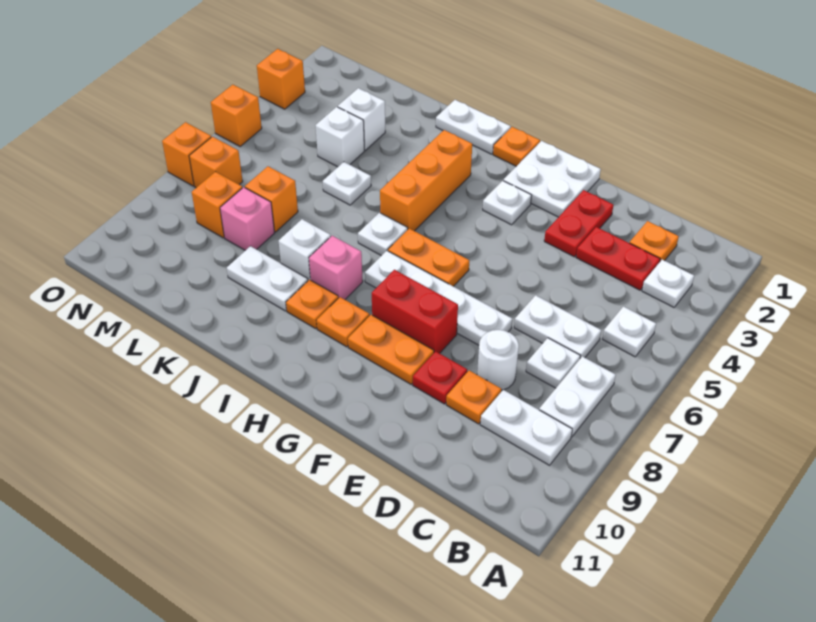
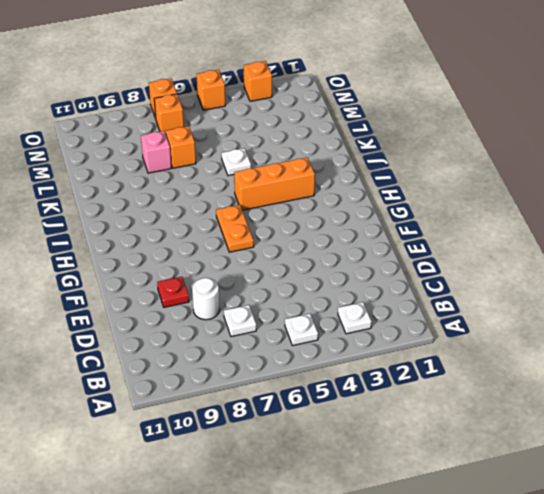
none -> white 1x2 plate [539,356,616,437]
none -> white 1x2 plate [480,390,572,465]
none -> orange 1x1 plate [629,221,679,261]
none -> red 1x2 plate [576,227,660,290]

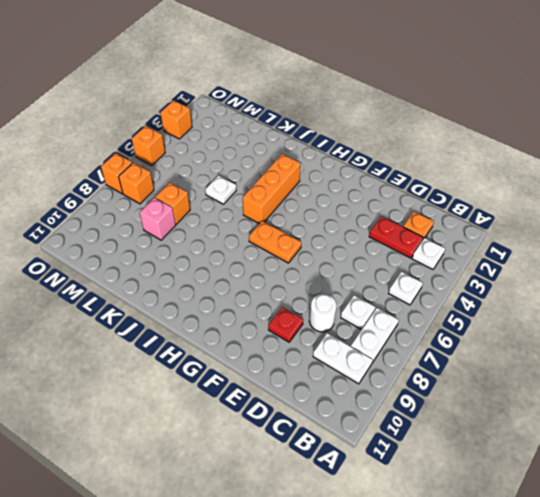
none -> white 1x2 plate [514,295,601,358]
none -> orange 1x1 plate [446,370,502,424]
none -> red 1x2 plate [544,190,613,257]
none -> white 1x4 plate [365,251,512,345]

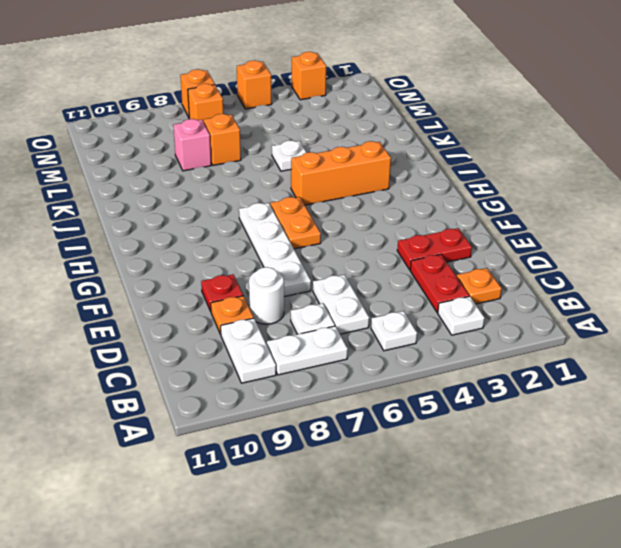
none -> white 2x2 plate [503,141,601,217]
none -> red 1x2 brick [372,270,458,353]
none -> orange 1x2 plate [348,315,434,384]
none -> white 1x1 plate [483,181,532,225]

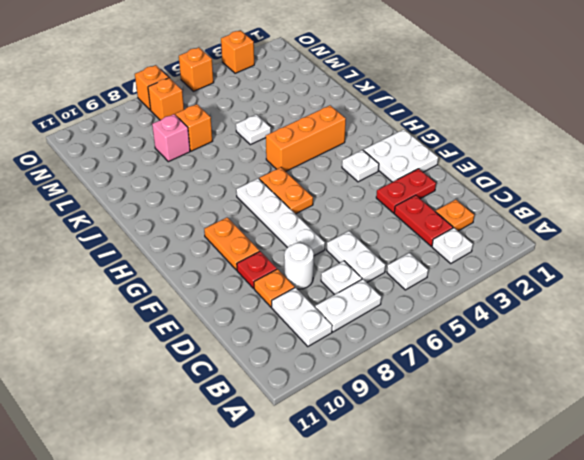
none -> red 1x2 brick [372,270,458,353]
none -> orange 1x1 plate [493,127,540,166]
none -> orange 1x1 plate [317,297,370,347]
none -> white 1x2 plate [436,100,511,154]

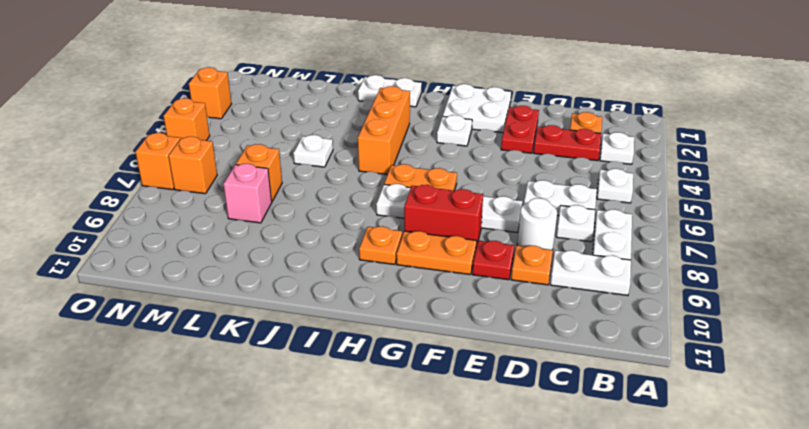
none -> orange 1x1 plate [493,127,540,166]
none -> white 1x1 plate [358,213,408,256]
none -> pink 1x1 brick [309,236,363,299]
none -> orange 1x1 plate [286,280,338,328]

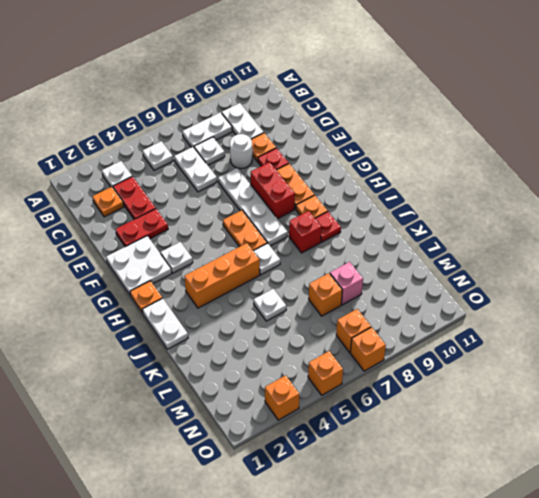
red 1x1 brick [289,211,322,253] -> pink 1x1 brick [309,236,363,299]
red 1x1 plate [315,212,341,242] -> orange 1x1 plate [286,280,338,328]
none -> white 1x1 brick [279,219,331,280]
none -> white 1x2 plate [227,246,308,311]
none -> white 1x1 brick [338,88,385,150]
none -> white 1x1 brick [316,107,364,167]

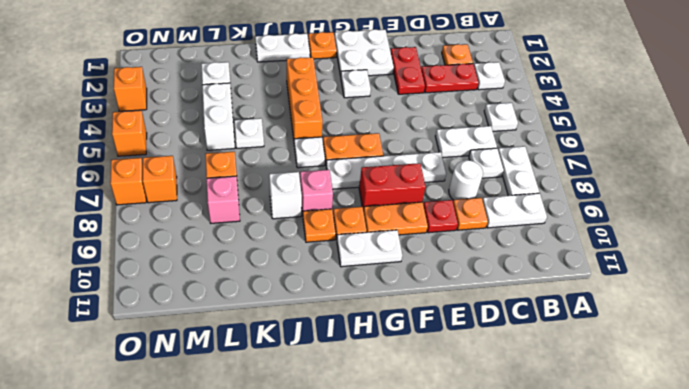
white 1x2 plate [337,230,402,267] -> white 1x2 plate moved to [227,246,308,311]
white 1x2 brick [202,83,235,150] -> white 1x1 brick [316,107,364,167]
none -> orange 1x1 brick [192,172,242,238]

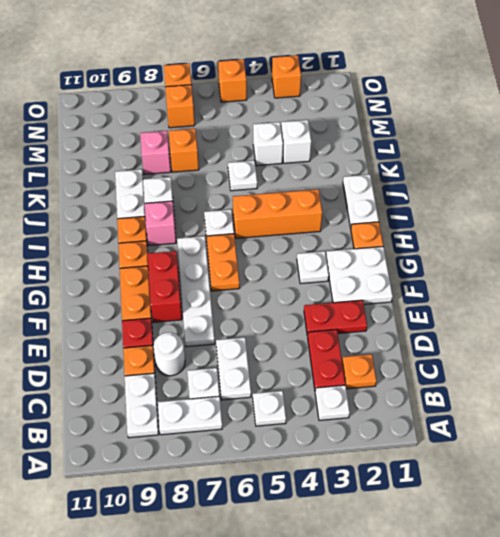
none -> orange 1x1 brick [192,172,242,238]

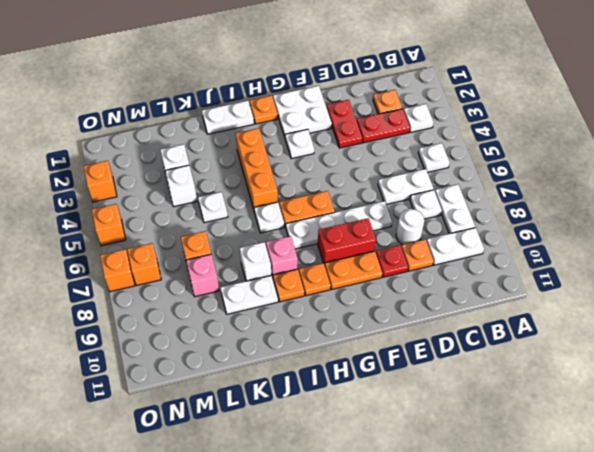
none -> orange 1x1 brick [192,172,242,238]

